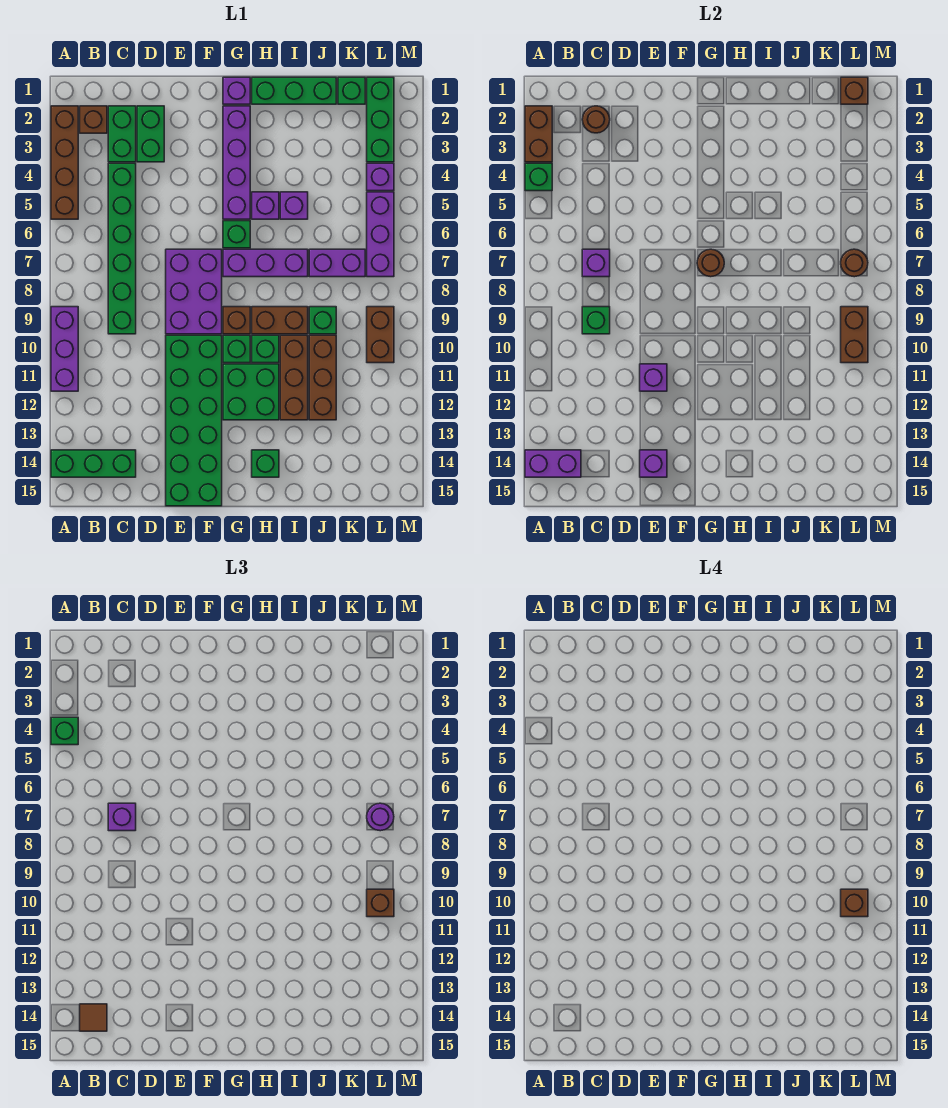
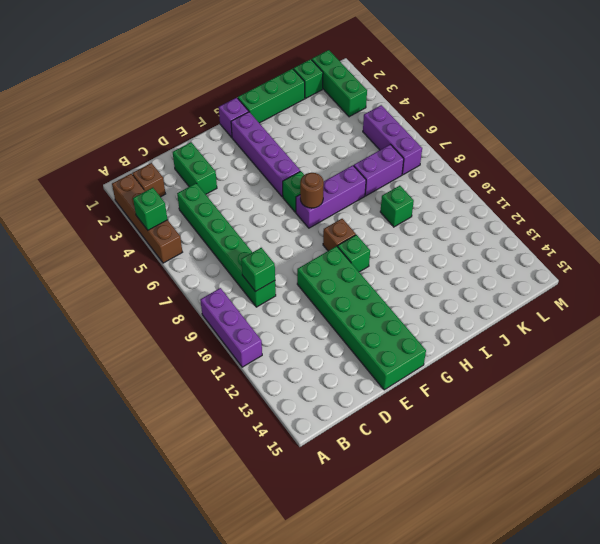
none -> green 1x3 brick [51,450,136,477]
none -> green 1x2 brick [108,106,136,162]
none -> purple 2x3 brick [166,249,222,334]
none -> green 2x2 brick [223,364,279,420]

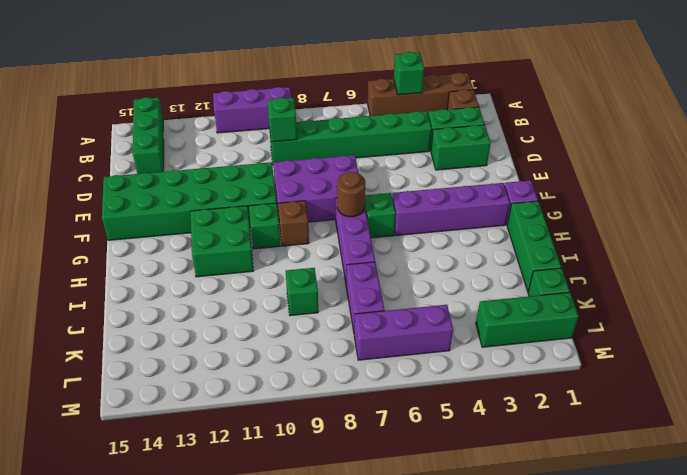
none -> purple 1x1 brick [252,192,279,219]
none -> brown 1x2 brick [252,307,308,334]
none -> green 1x1 brick [252,335,279,363]
none -> green 1x1 brick [252,450,279,477]

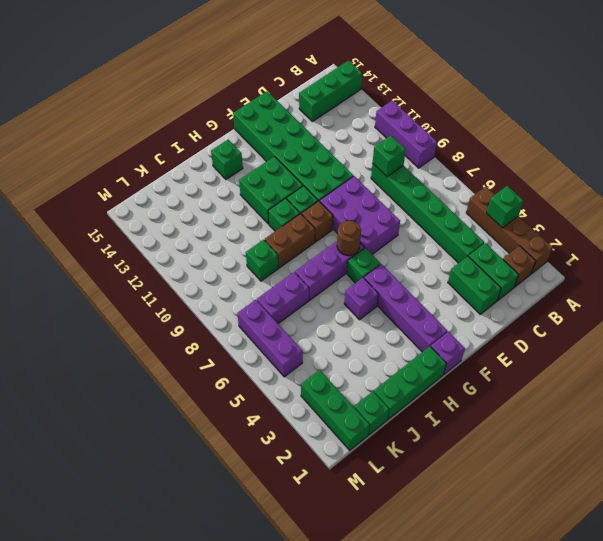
none -> purple 1x1 brick [280,192,308,219]
none -> brown 1x3 brick [280,335,308,420]
none -> brown 1x3 brick [309,335,336,420]
none -> purple 1x1 brick [367,163,394,191]

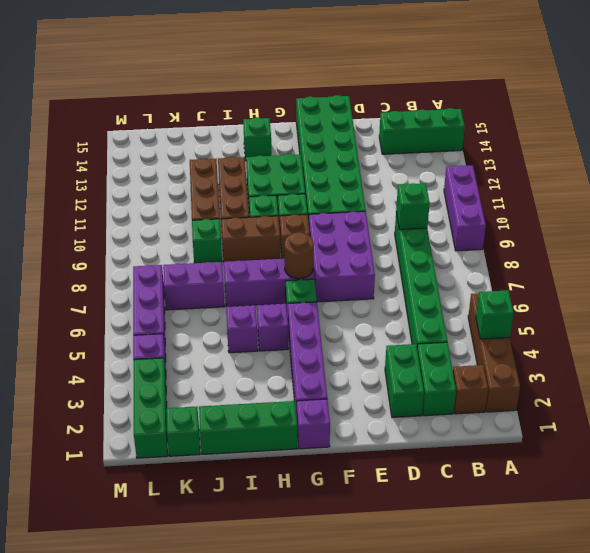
none -> brown 1x2 brick [367,307,394,363]
none -> brown 1x2 brick [525,106,552,162]
none -> purple 1x2 brick [525,450,581,477]
none -> brown 1x1 round brick [582,106,610,133]

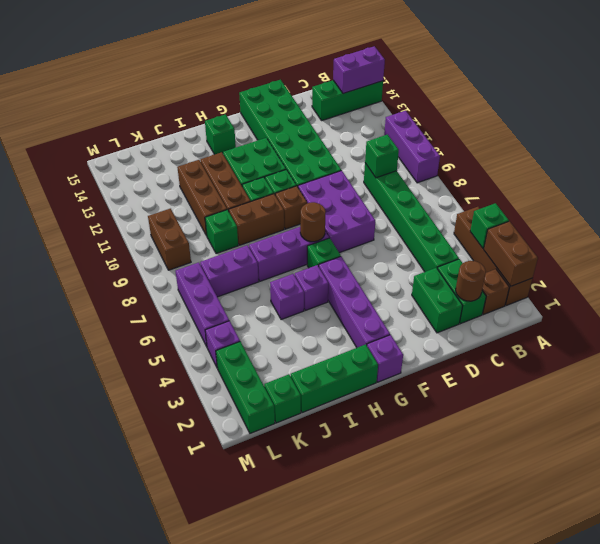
none -> purple 1x1 brick [582,249,610,277]
none -> purple 1x1 brick [640,364,667,391]
none -> purple 1x1 brick [640,450,667,477]
none -> brown 1x1 brick [841,77,868,104]

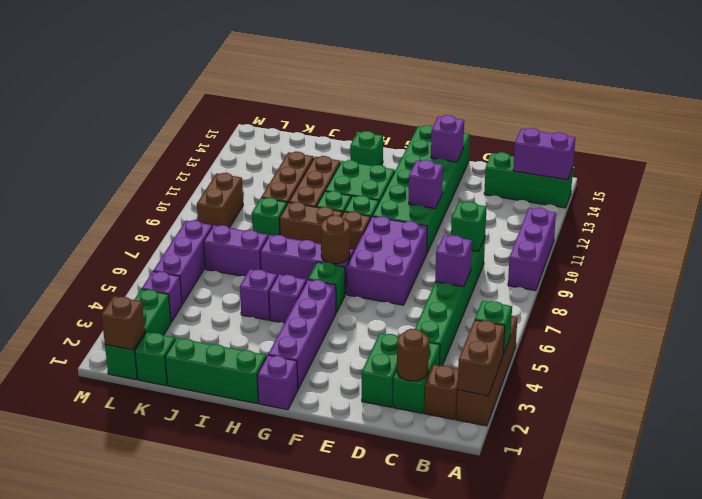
none -> brown 1x1 round brick [841,249,868,277]
none -> brown 1x2 brick [841,307,868,363]
none -> green 1x1 brick [51,717,78,745]
none -> brown 1x1 tile [80,1004,107,1031]

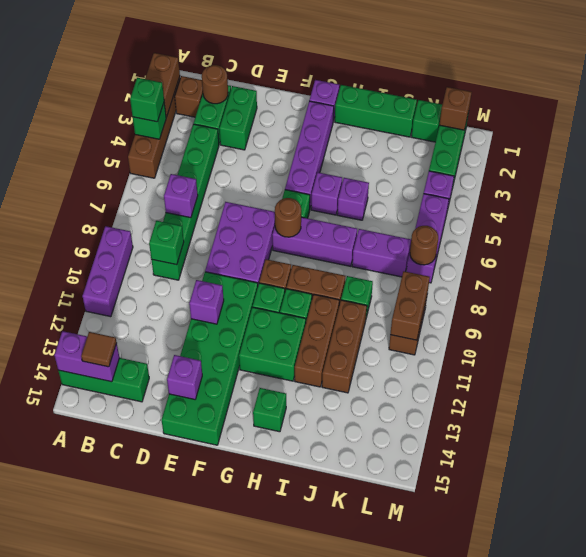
none -> purple 1x1 brick [108,803,136,831]
none -> purple 1x1 round brick [367,803,394,831]
none -> brown 1x1 brick [367,889,394,917]
none -> brown 1x1 brick [841,889,868,917]

